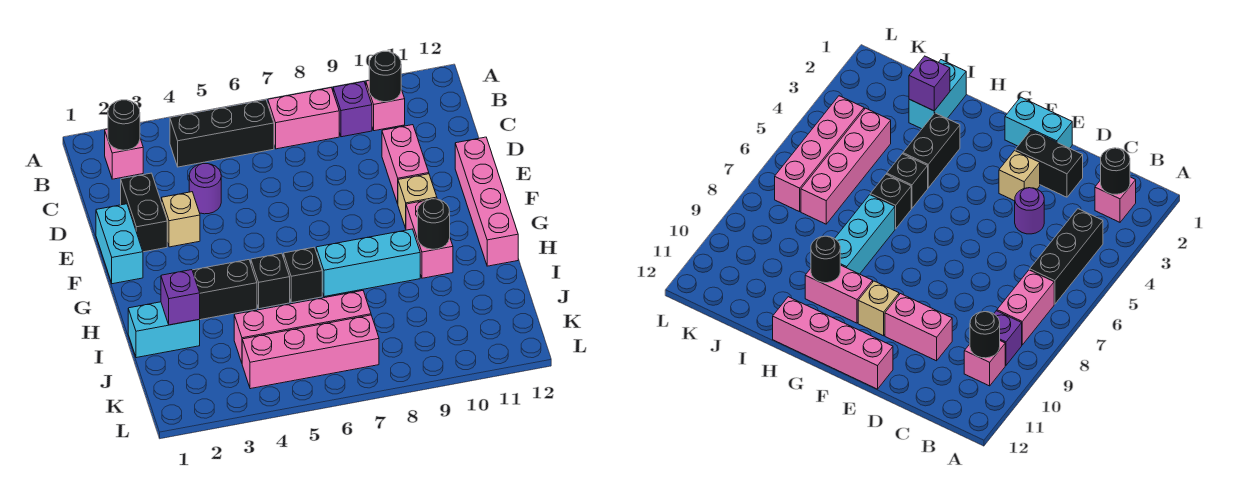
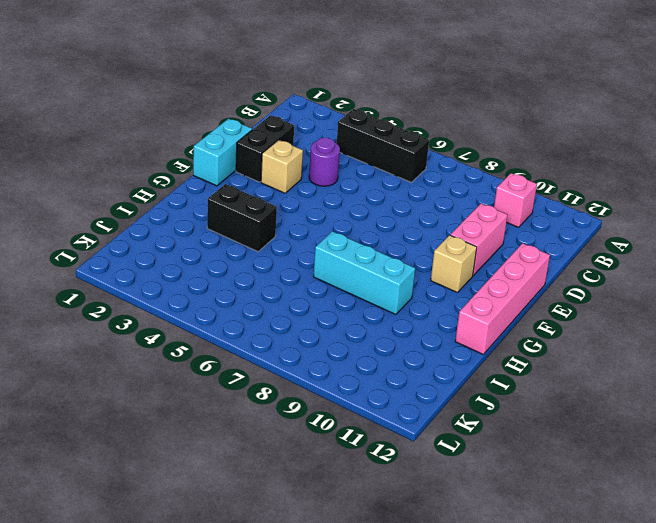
none -> pink 1x1 brick [105,129,143,179]
none -> pink 1x2 brick [268,88,339,149]
none -> purple 1x1 brick [333,82,372,137]

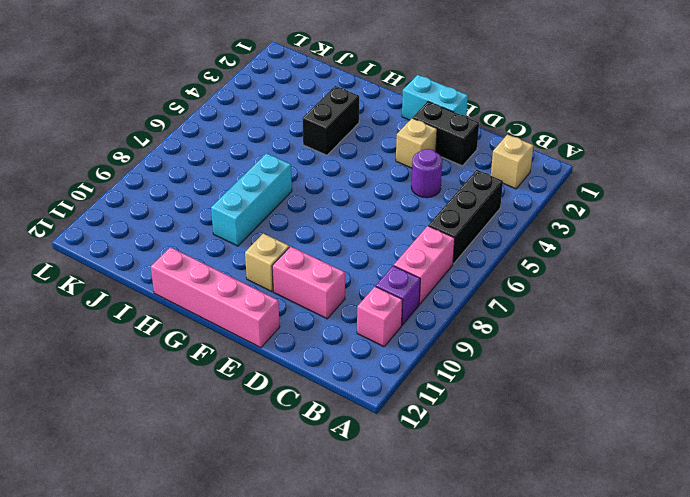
tan 1x1 brick [491,134,533,189] -> pink 1x1 brick [105,129,143,179]
none -> pink 1x2 brick [406,201,453,278]
none -> black 1x1 brick [251,253,290,309]
none -> black 1x1 brick [284,247,322,303]

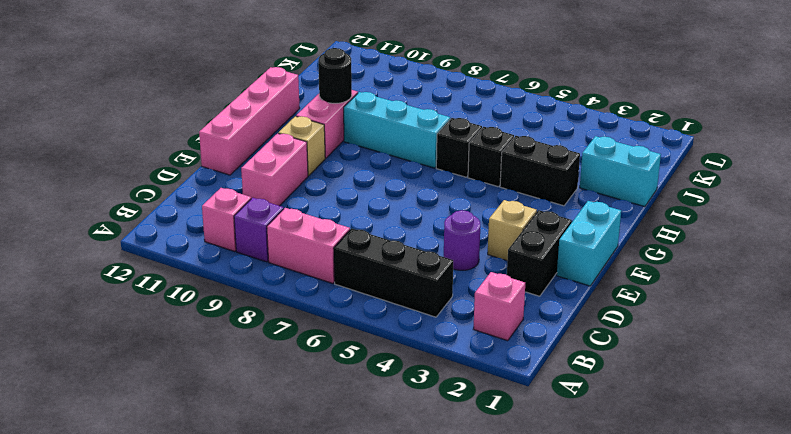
none -> pink 1x4 brick [234,291,371,363]
none -> pink 1x4 brick [242,315,379,389]
none -> black 1x1 round brick [108,100,140,150]

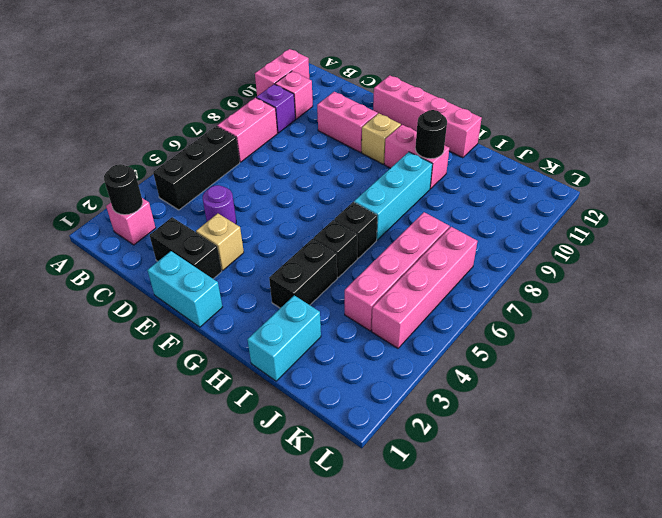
pink 1x2 brick [255,49,309,96] -> none
none -> black 1x1 round brick [369,51,401,102]
none -> purple 1x1 brick [161,270,200,325]

